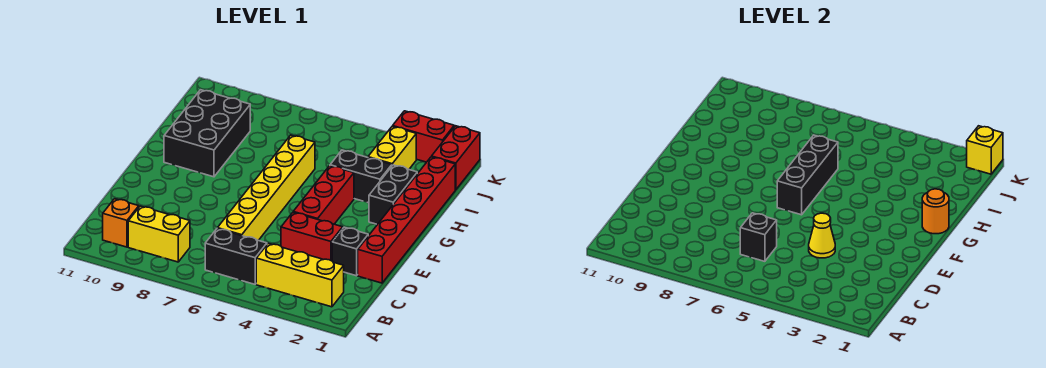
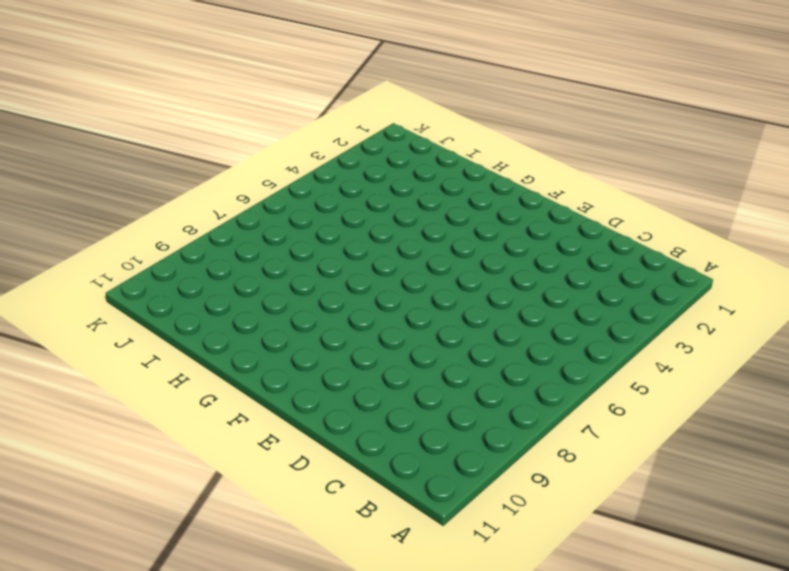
none -> yellow 1x3 brick [256,243,344,307]
none -> black 1x2 brick [205,229,267,284]
none -> yellow 1x2 brick [128,206,190,262]

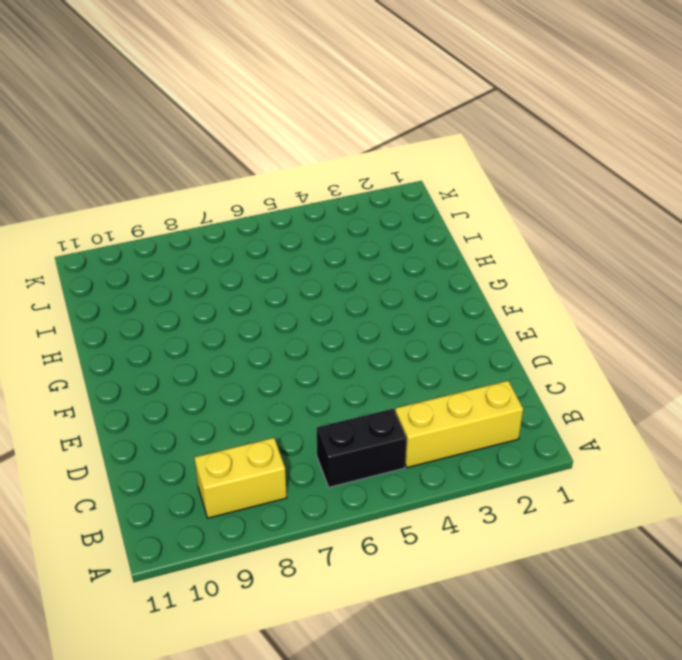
none -> orange 1x1 brick [103,199,139,247]
none -> yellow 1x6 brick [217,135,315,240]
none -> red 1x6 brick [358,157,455,283]

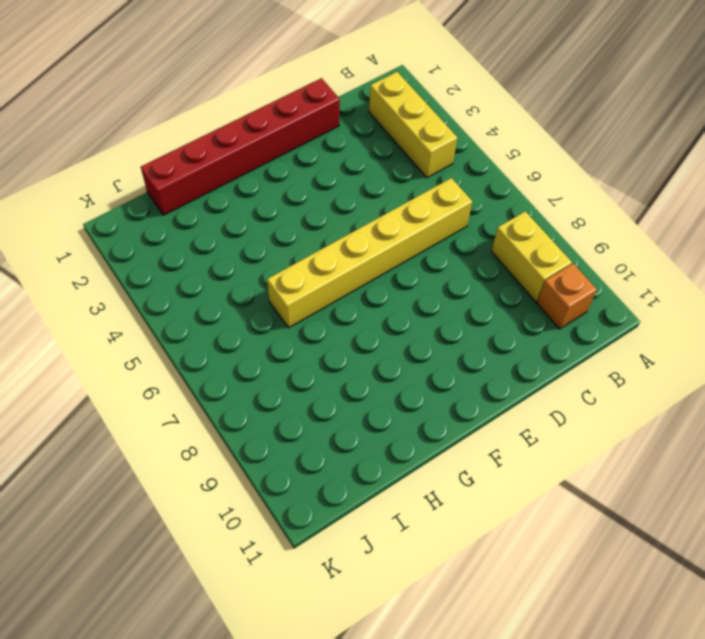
none -> black 1x2 brick [205,229,267,284]
none -> black 1x1 brick [332,227,368,276]
none -> red 1x2 brick [281,212,343,261]

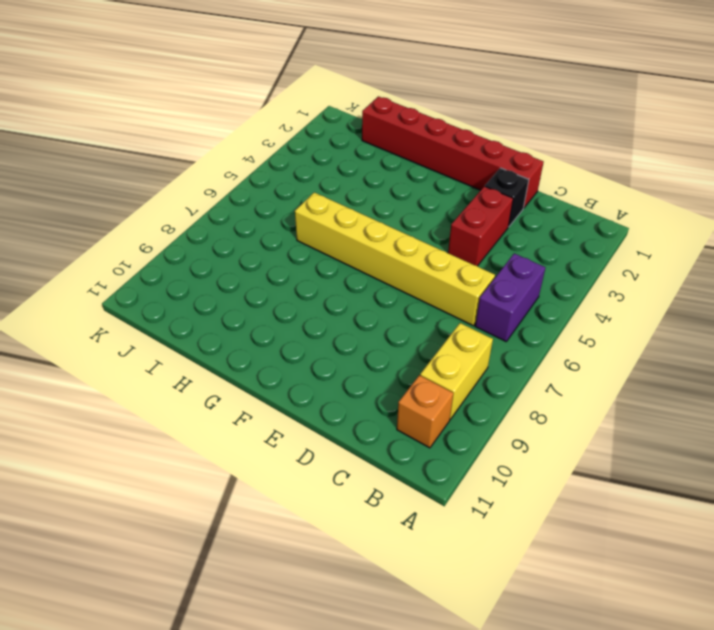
purple 1x2 brick [475,253,545,341] -> black 1x2 brick [205,229,267,284]
none -> yellow 1x3 brick [256,243,344,307]
none -> red 1x3 brick [294,166,354,224]
none -> black 1x2 brick [369,165,417,224]

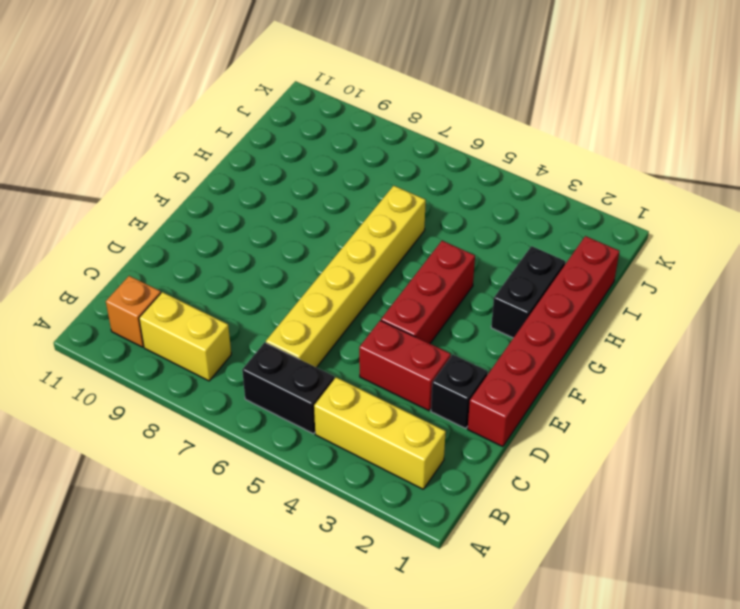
none -> black 2x3 brick [164,90,250,177]
none -> black 1x2 brick [330,150,392,203]
none -> yellow 1x2 brick [368,126,416,169]

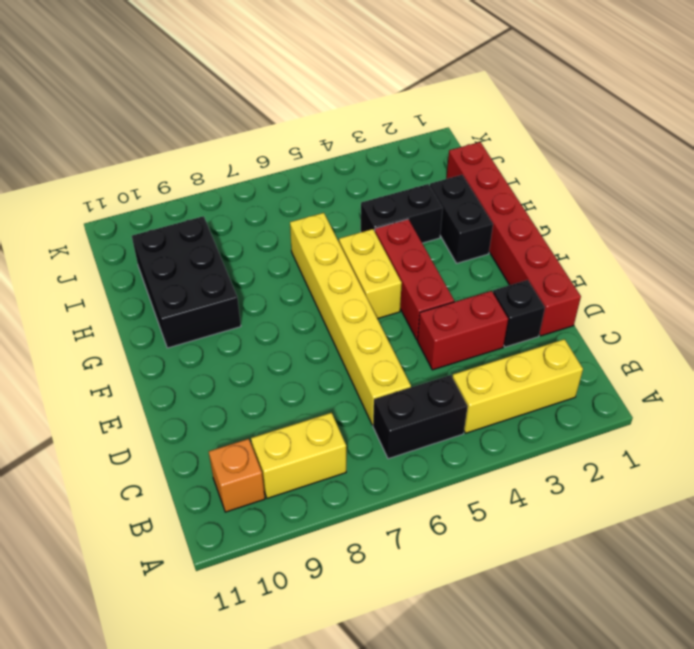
yellow 1x2 brick [339,229,402,319] -> yellow 1x2 brick moved to [368,126,416,169]
none -> red 1x2 brick [432,126,480,190]
none -> red 1x2 brick [393,111,454,162]
none -> black 1x1 brick [740,213,777,261]

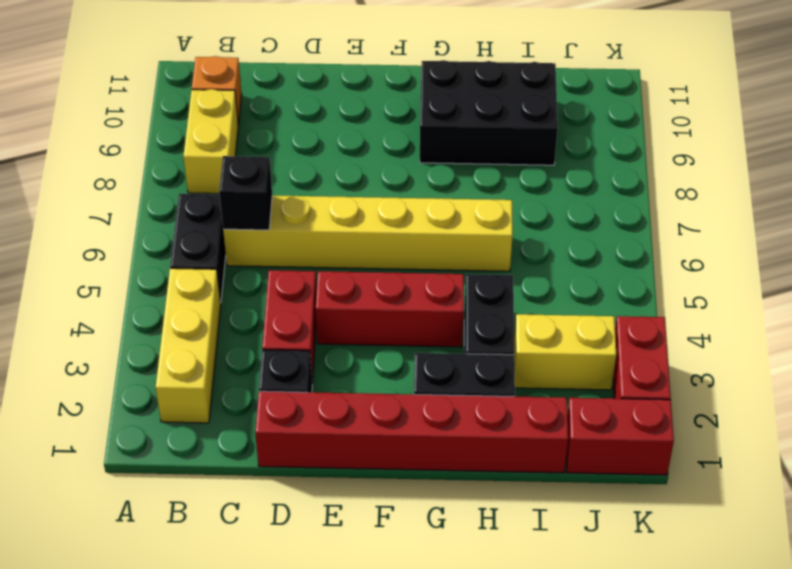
none -> yellow 1x1 cone [809,213,835,258]
none -> black 1x3 brick [777,135,838,215]
none -> orange 1x1 round brick [922,189,949,234]

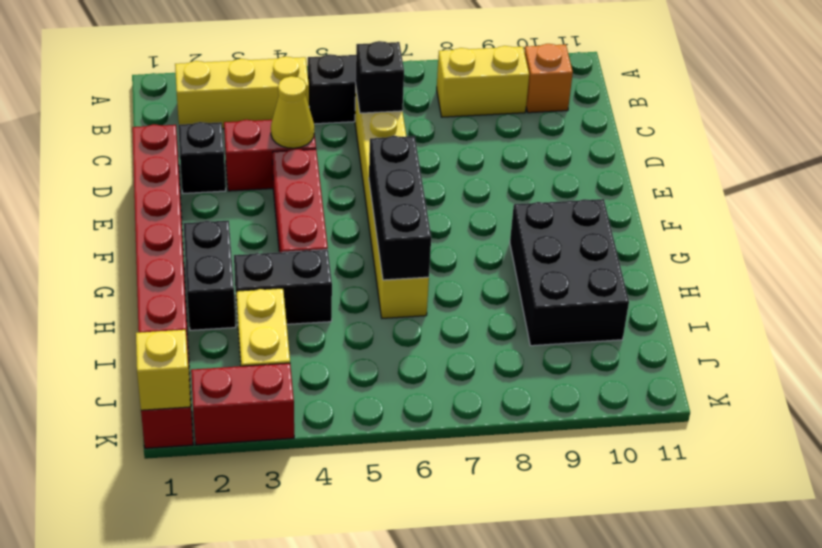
none -> orange 1x1 round brick [922,189,949,234]

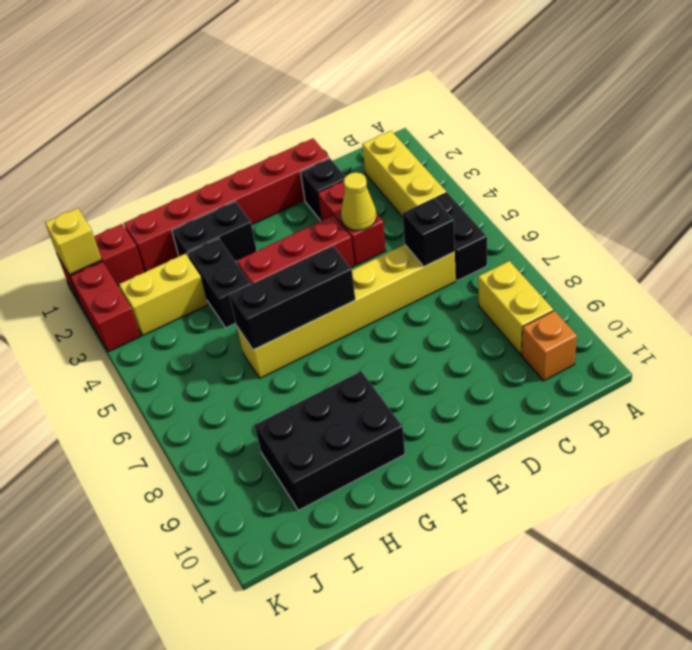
none -> orange 1x1 round brick [922,189,949,234]

